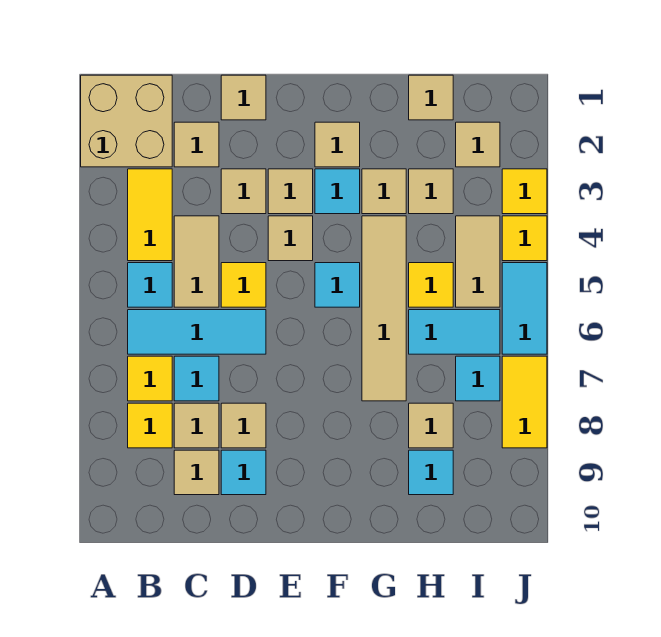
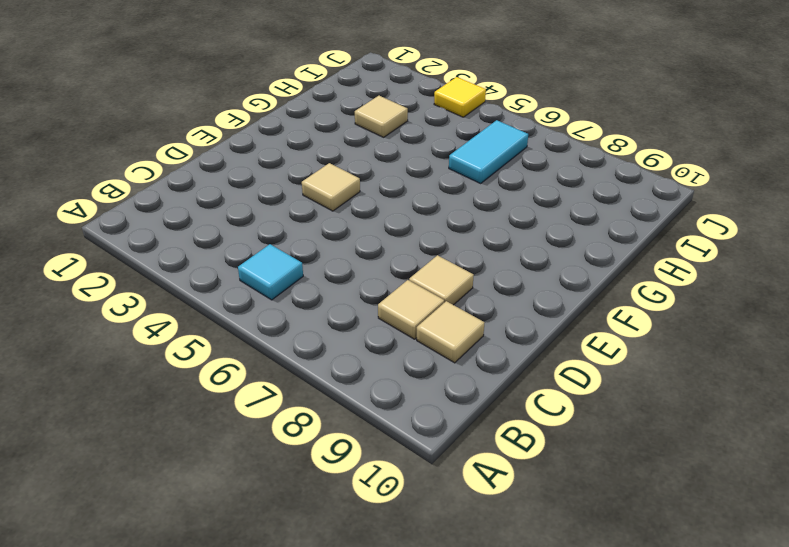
none -> tan 2x2 brick [81,75,172,167]
none -> yellow 1x2 tile [128,169,172,261]
none -> cyan 1x3 tile [128,310,266,354]
none -> yellow 1x1 tile [128,356,172,401]

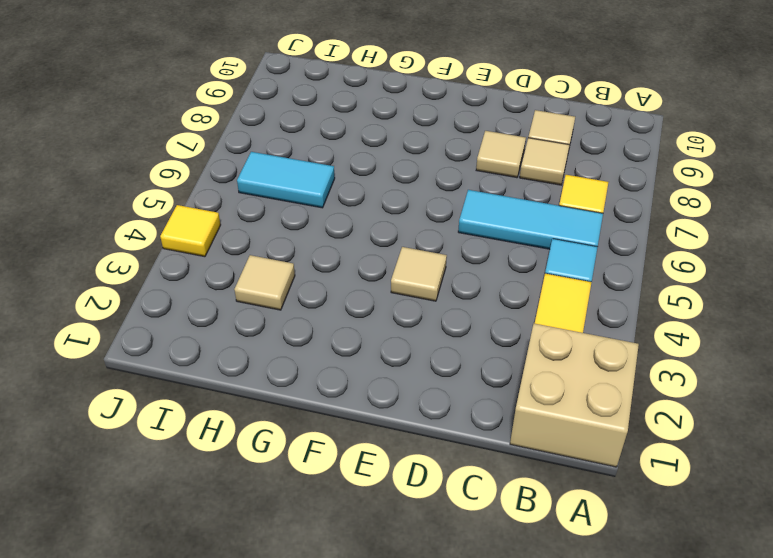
none -> yellow 1x1 tile [128,403,172,448]
none -> tan 1x1 tile [174,122,219,167]
none -> tan 1x2 tile [174,216,219,307]
none -> cyan 1x1 tile [174,356,219,401]

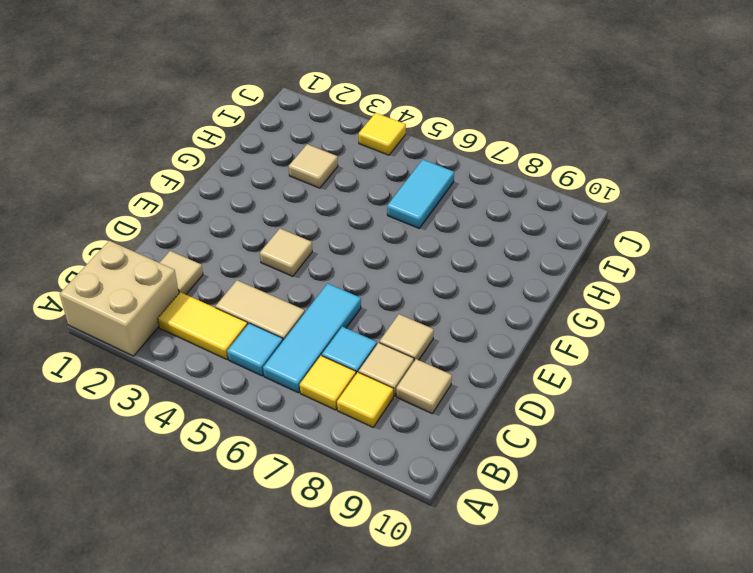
none -> tan 1x1 tile [221,75,266,120]
none -> tan 1x1 tile [221,169,266,214]
none -> yellow 1x1 tile [221,263,266,307]
none -> cyan 1x1 tile [221,450,266,495]

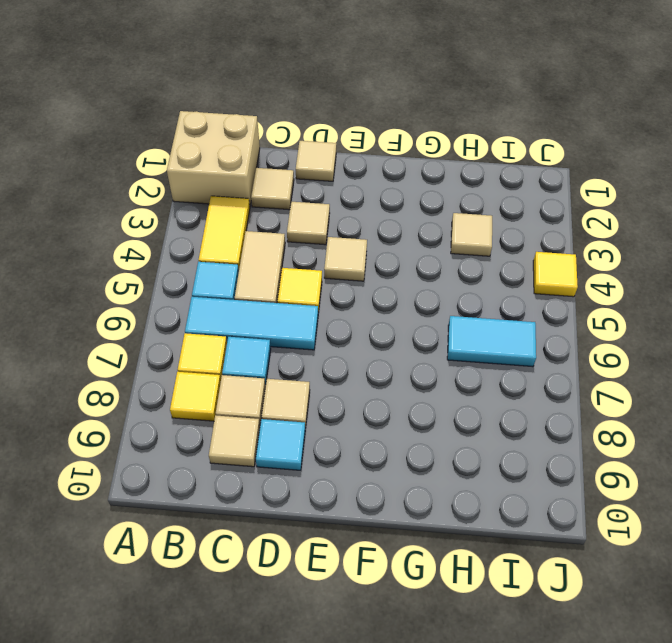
none -> tan 1x1 tile [268,169,313,214]
none -> tan 1x1 tile [315,122,360,167]
none -> cyan 1x1 tile [315,169,360,214]
none -> cyan 1x1 tile [315,263,360,307]

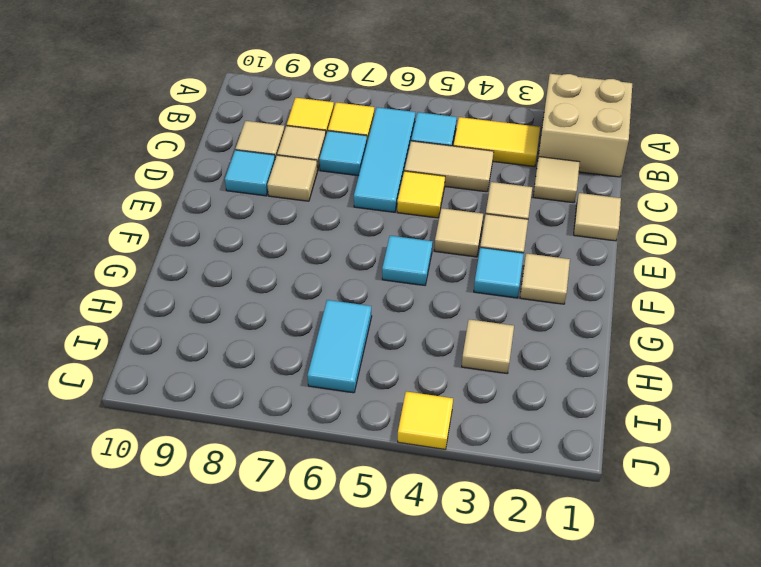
none -> tan 1x1 tile [362,169,406,214]
none -> tan 1x4 tile [362,216,406,401]
none -> tan 1x1 tile [409,75,453,120]
none -> yellow 1x1 tile [409,263,453,307]

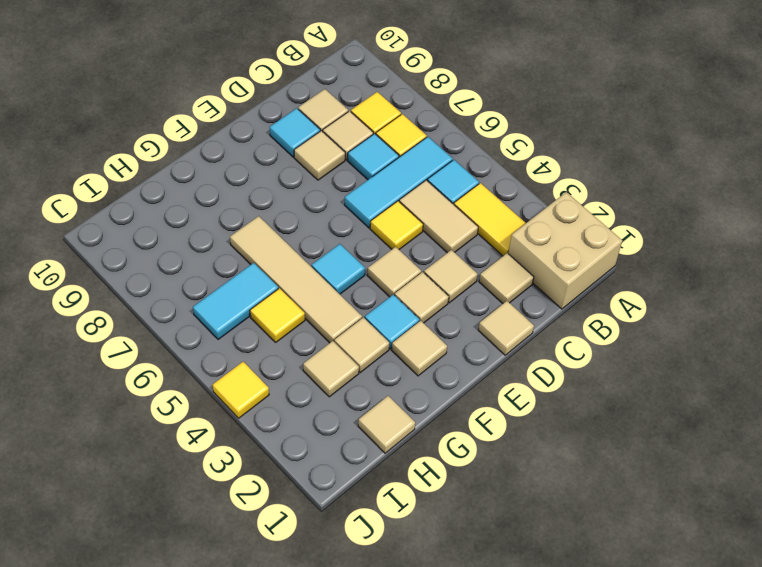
none -> tan 1x1 tile [409,403,453,448]
none -> cyan 1x1 tile [409,450,453,495]
none -> tan 1x1 tile [456,122,500,167]
none -> tan 1x2 tile [456,216,500,307]

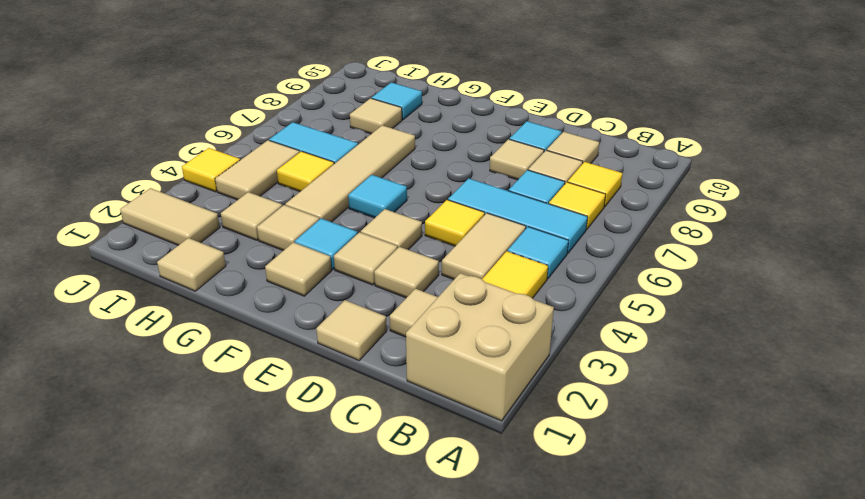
tan 1x2 tile [120,188,220,245] -> tan 1x1 tile [456,122,500,167]
none -> cyan 1x1 tile [456,356,500,401]
none -> yellow 1x1 tile [502,169,547,214]
none -> cyan 1x2 tile [502,263,547,354]
none -> yellow 1x2 tile [502,356,547,448]

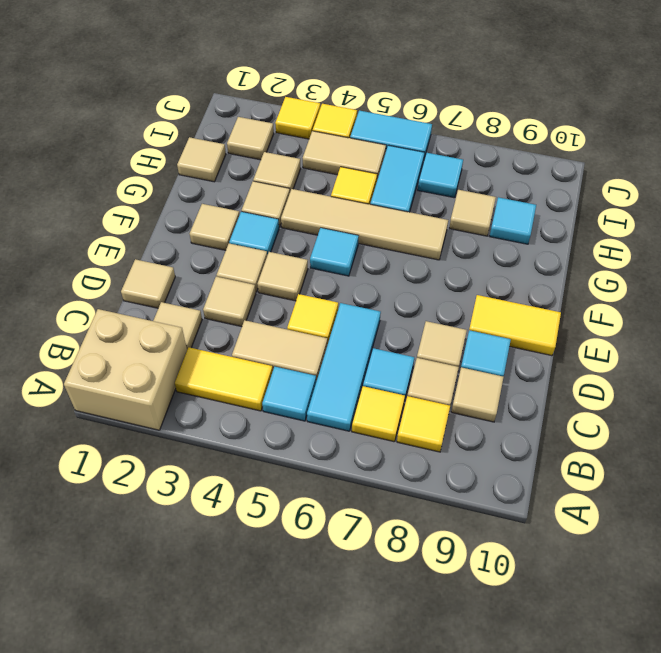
yellow 1x2 tile [469,295,561,356] -> yellow 1x2 tile moved to [502,356,547,448]

